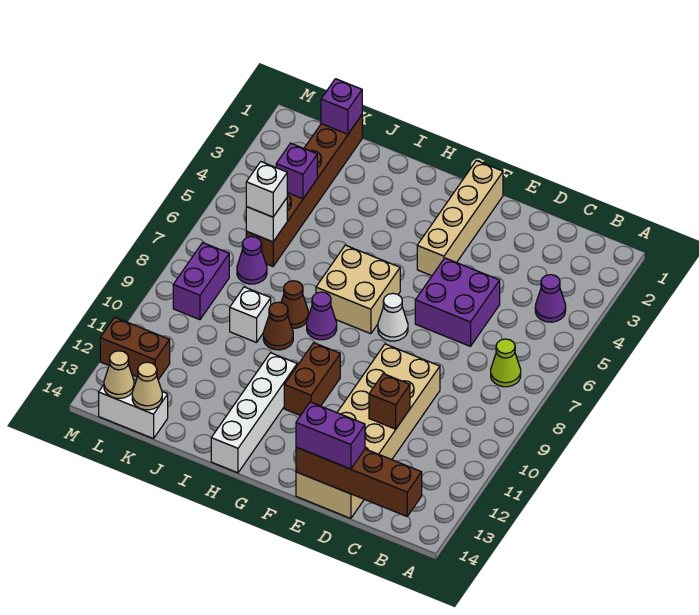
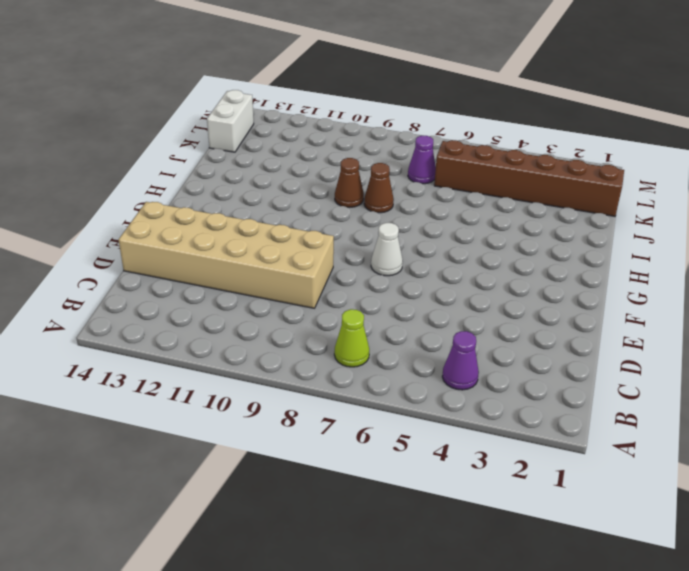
none -> purple 2x2 brick [415,258,500,346]
none -> tan 1x4 brick [417,161,503,276]
none -> tan 2x2 brick [316,245,400,334]

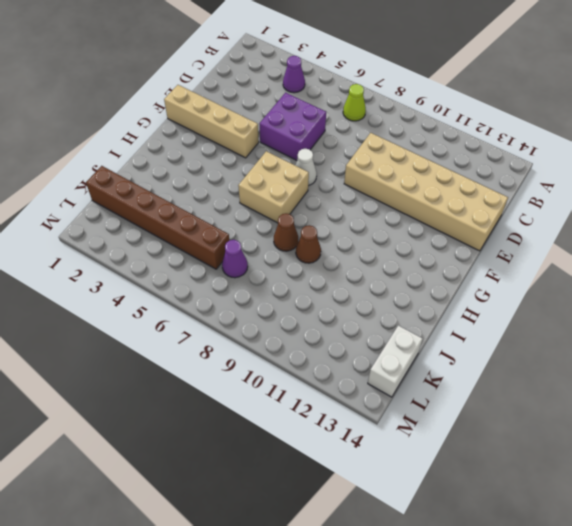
none -> brown 1x2 brick [284,343,340,416]
none -> purple 1x1 cone [307,292,337,340]
none -> white 1x4 brick [211,353,297,473]

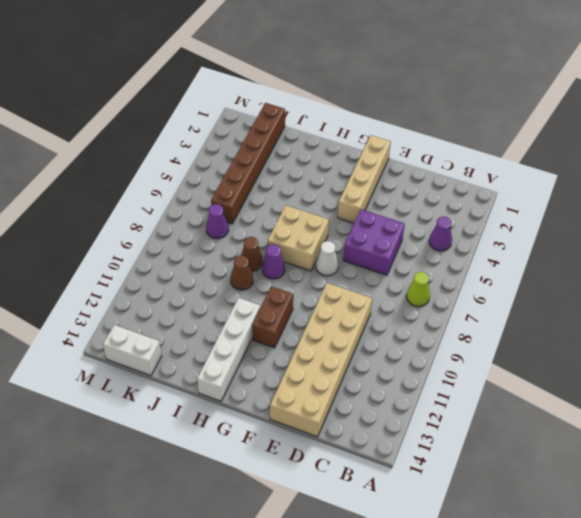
none -> white 1x1 brick [230,287,271,343]
none -> purple 1x2 brick [173,243,229,320]
none -> brown 1x2 brick [100,317,170,380]

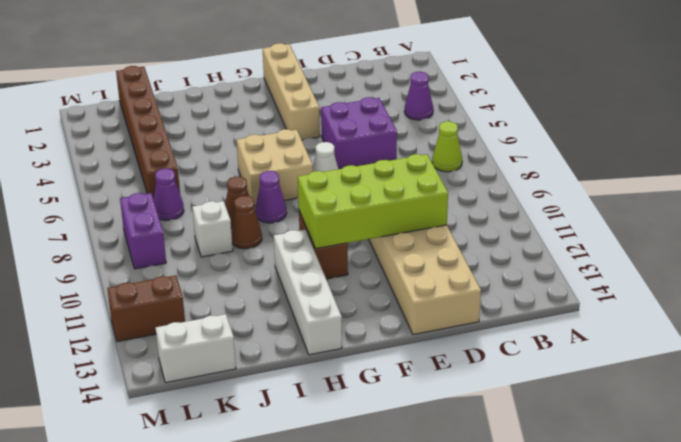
lime 2x4 brick [298,154,448,249] -> brown 1x1 brick [369,374,410,429]
none -> brown 1x4 brick [296,447,422,516]
none -> purple 1x1 brick [321,79,362,134]
none -> purple 1x1 brick [276,143,317,199]

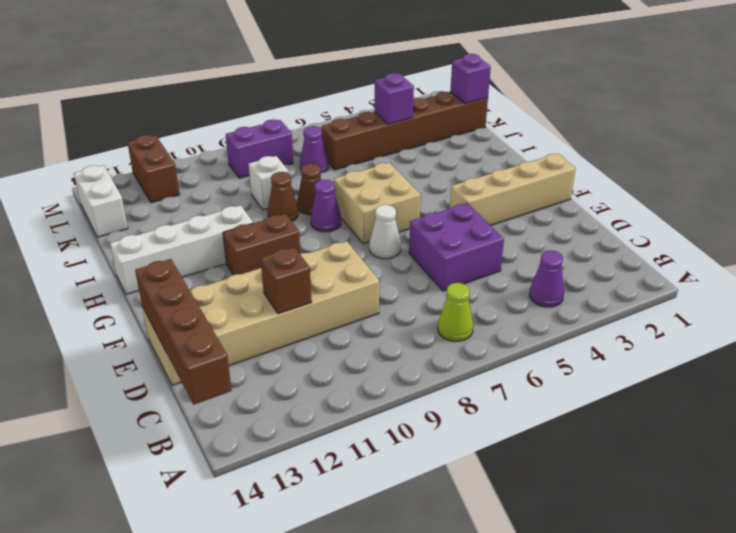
none -> white 1x1 brick [246,198,287,242]
none -> tan 1x1 cone [132,362,162,410]
none -> tan 1x1 cone [104,351,134,398]

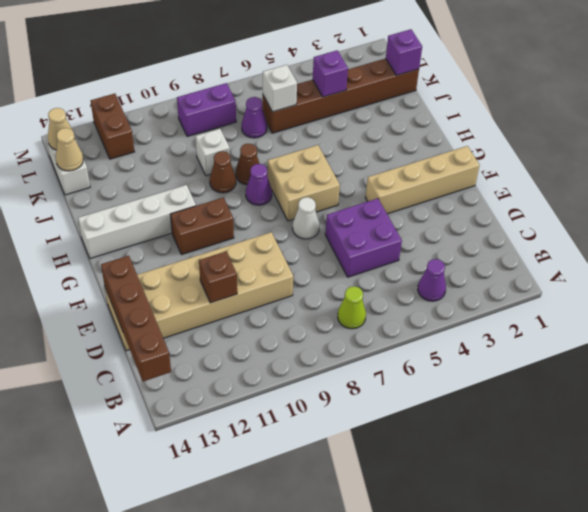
none -> purple 1x2 brick [296,402,365,469]
none -> white 1x1 brick [246,162,287,217]

